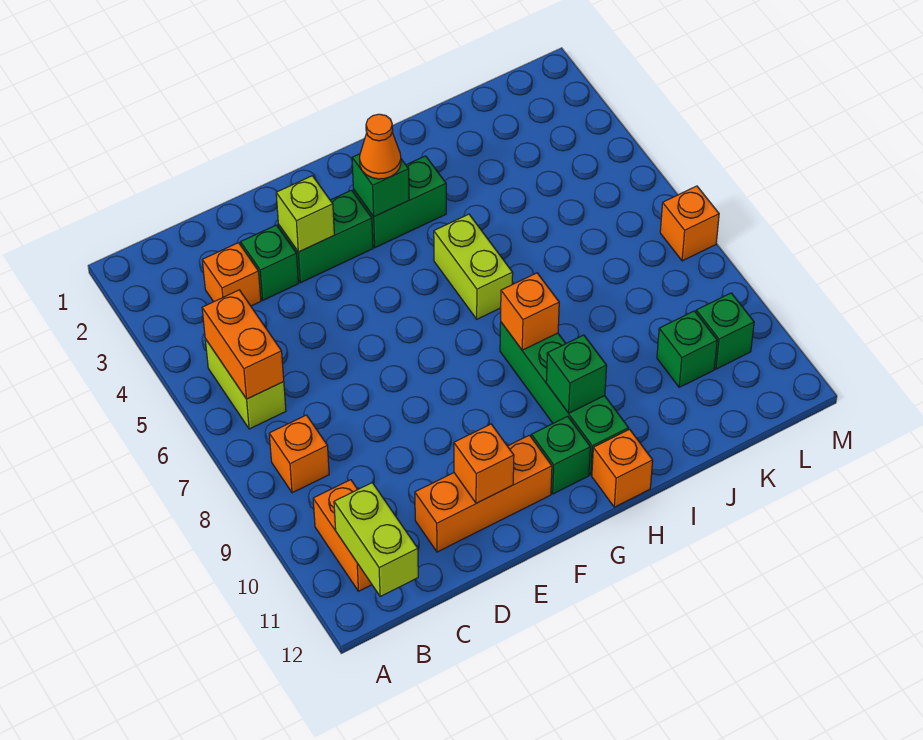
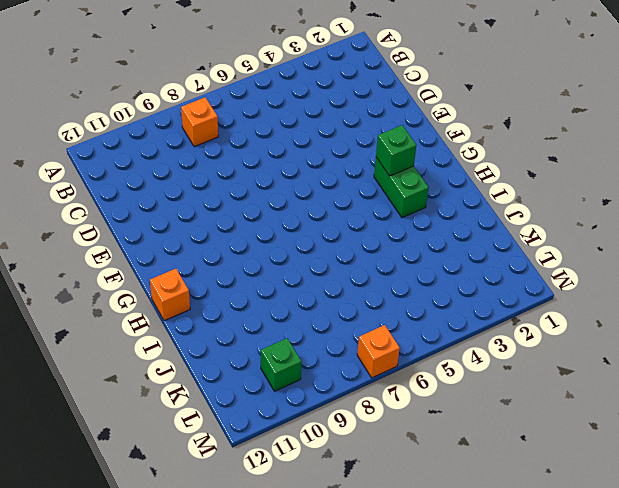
none -> lime 1x2 brick [205,339,286,429]
none -> orange 1x2 brick [313,480,372,591]
none -> orange 1x1 brick [202,243,261,306]

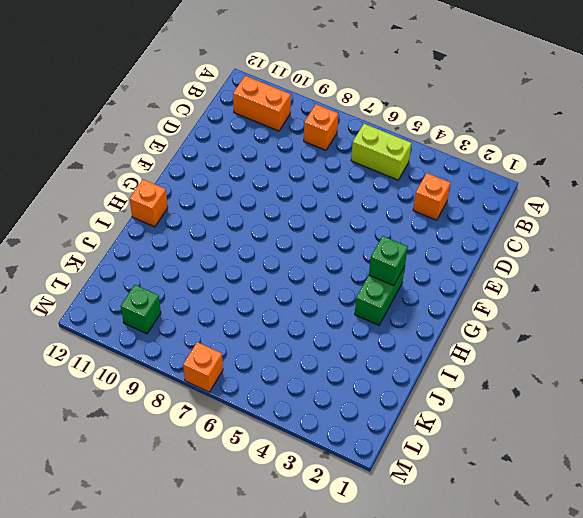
none -> green 1x1 brick [241,225,298,300]
none -> orange 1x3 brick [415,435,552,552]
none -> green 1x2 brick [278,190,373,283]

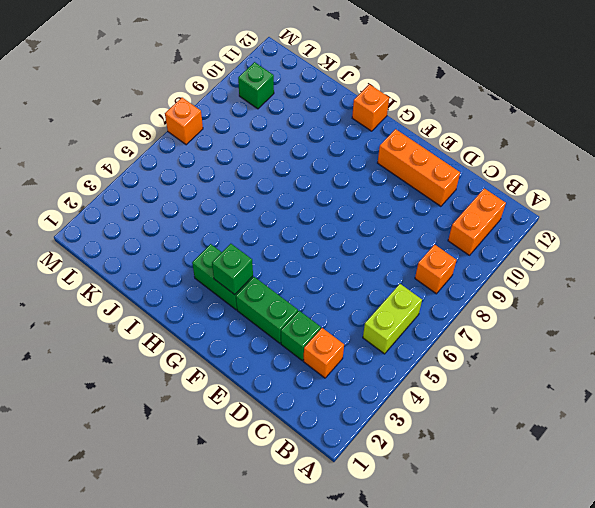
none -> green 1x1 brick [531,416,590,494]
none -> lime 1x2 brick [434,214,513,319]
none -> green 1x4 brick [500,322,629,475]

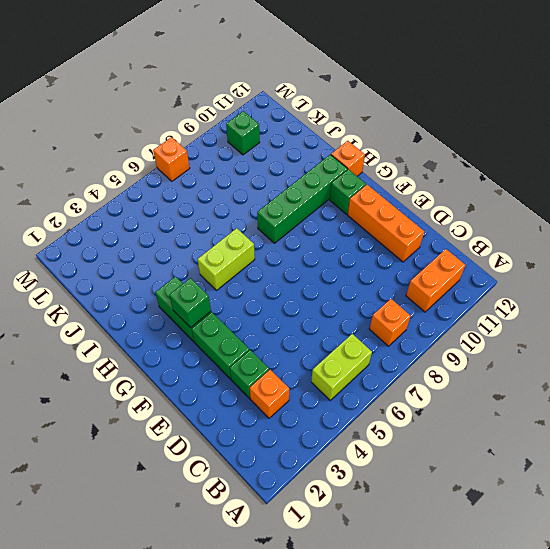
none -> green 1x1 brick [657,311,717,387]
none -> orange 1x2 brick [202,290,284,399]
none -> lime 1x2 brick [334,483,418,596]

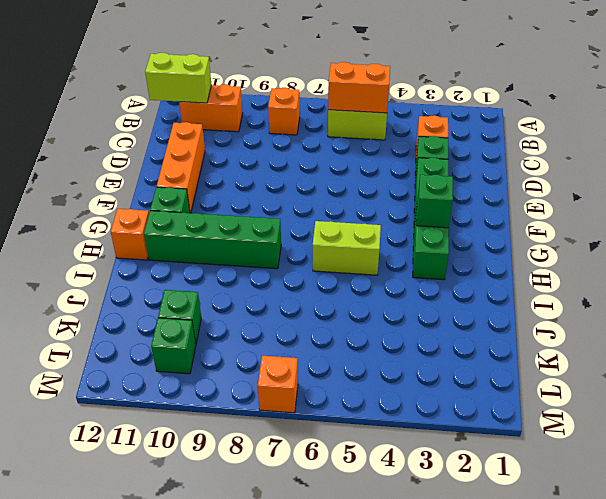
none -> lime 1x1 brick [276,176,334,252]
none -> orange 1x1 brick [454,424,514,503]
none -> orange 1x1 brick [501,273,559,350]

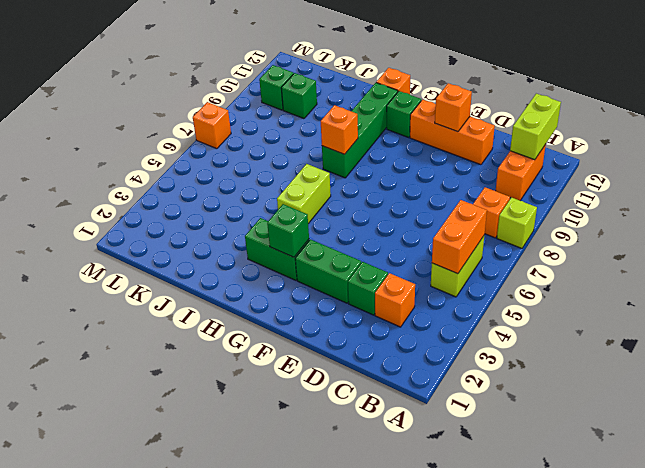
lime 1x1 brick [497,197,537,248] -> lime 1x1 brick moved to [276,176,334,252]
none -> green 1x1 brick [546,335,607,413]
none -> orange 1x1 cone [360,114,401,179]

